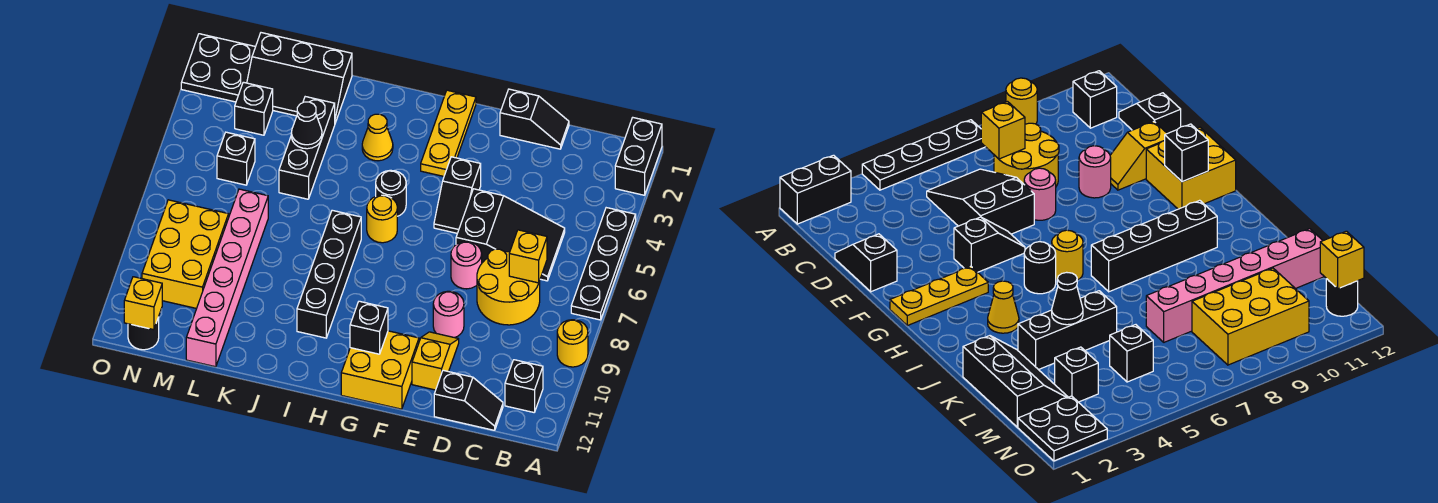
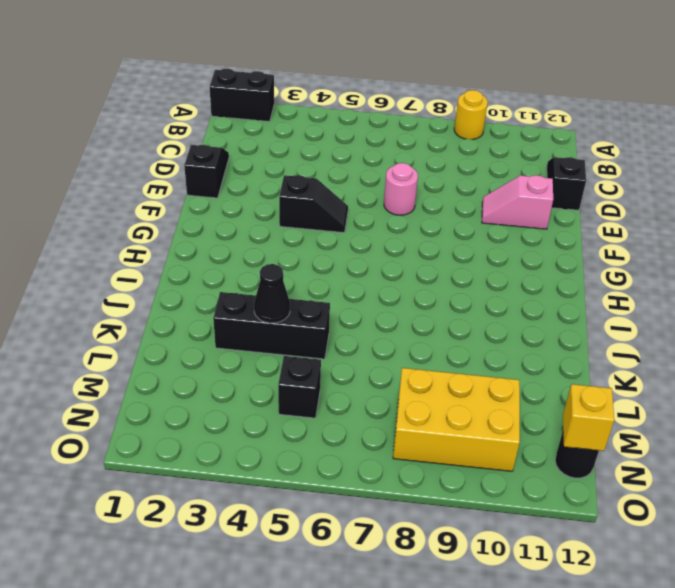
pink 1x2 slope [482,175,553,229] -> yellow 1x2 slope [412,332,459,390]
none -> black 1x4 plate [571,208,636,320]
none -> black 1x1 brick [505,360,543,412]
none -> black 2x3 slope [456,189,565,281]
none -> yellow 2x2 round brick [477,249,540,325]

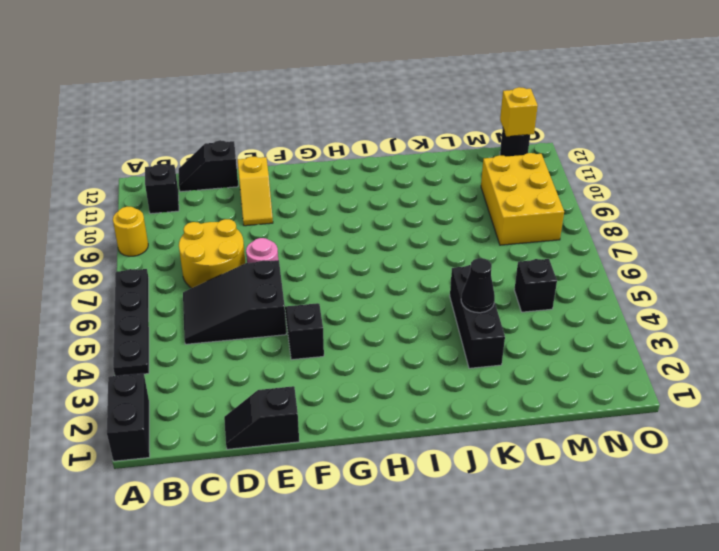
none -> pink 1x1 round brick [433,291,464,338]
none -> yellow 2x2 brick [341,331,419,409]
none -> yellow 1x3 plate [421,90,476,176]
none -> black 1x1 round brick [376,170,406,216]

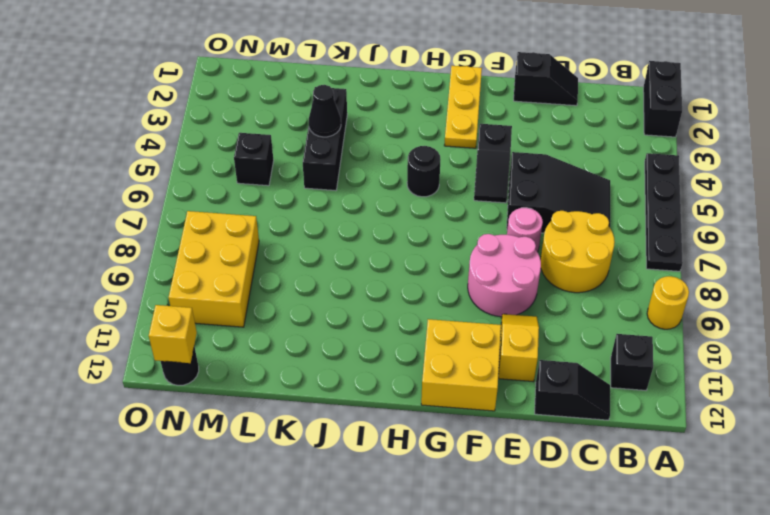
pink 2x2 round brick [468,234,541,317] -> pink 1x1 round brick [433,291,464,338]
none -> yellow 1x1 round brick [367,195,397,243]
none -> yellow 1x1 cone [362,114,393,161]
none -> black 1x4 brick [297,210,361,338]
none -> black 2x3 slope [247,33,352,123]

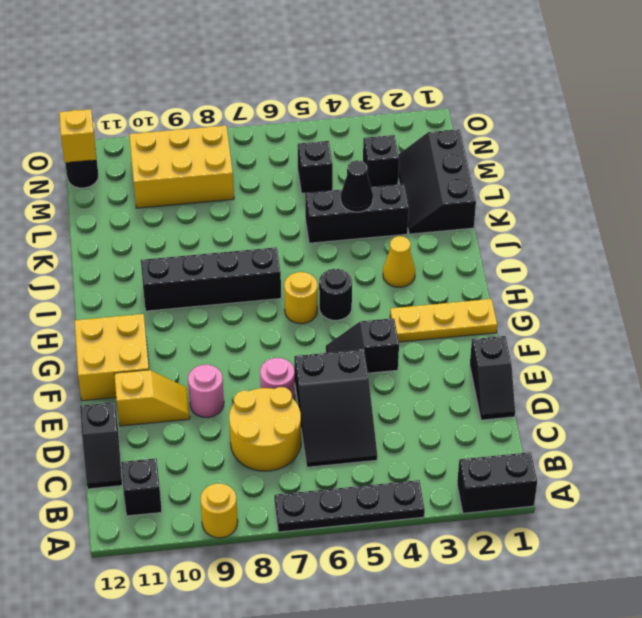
none -> pink 1x6 brick [186,189,268,367]
none -> black 2x2 plate [181,34,255,102]
none -> yellow 1x1 brick [509,230,547,283]
none -> black 1x1 brick [350,301,388,354]

